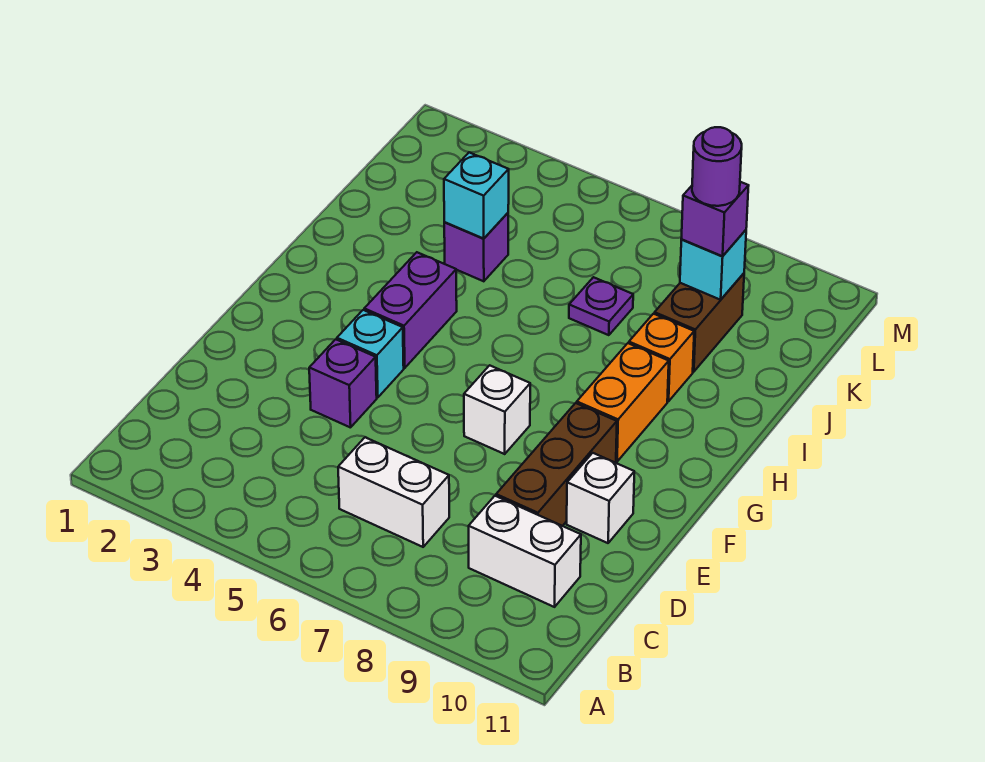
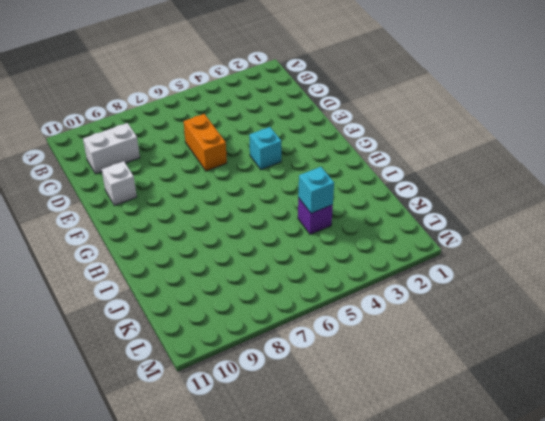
orange 1x2 brick [184,114,227,171] -> orange 1x2 brick moved to [577,343,669,462]
none -> white 1x2 brick [338,437,449,547]
none -> brown 1x3 brick [496,403,617,526]
none -> purple 1x1 brick [309,339,377,428]

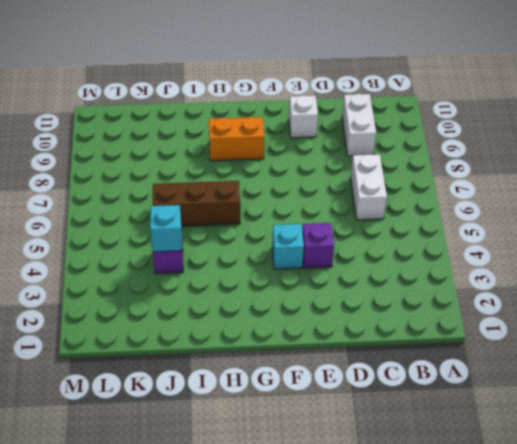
brown 1x3 brick [153,181,240,226] -> brown 1x3 brick moved to [496,403,617,526]
none -> white 1x1 brick [464,365,530,454]
none -> purple 1x2 brick [364,252,457,368]
none -> orange 1x1 brick [629,314,694,401]

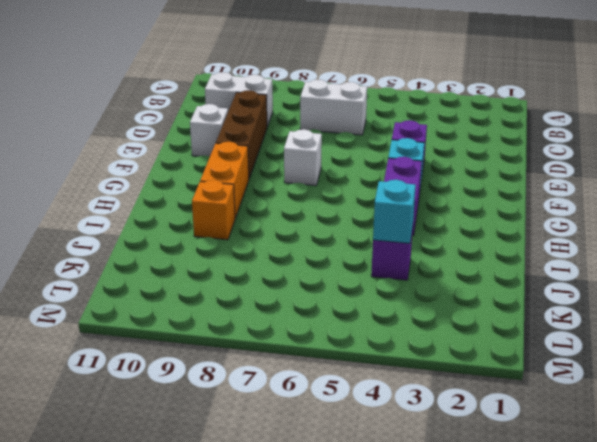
none -> purple 1x1 plate [569,277,633,335]
none -> brown 1x2 brick [655,273,744,372]
none -> cyan 1x1 brick [680,230,746,300]

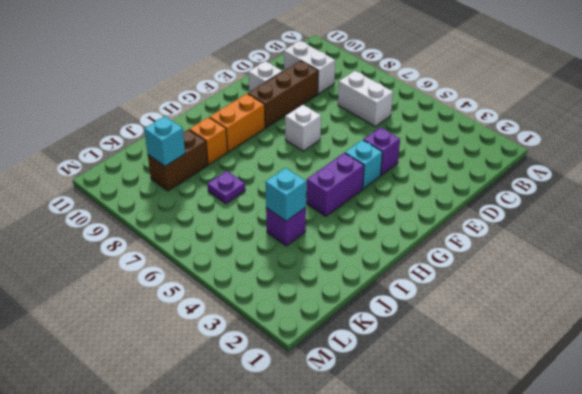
none -> purple 1x1 brick [681,182,749,256]
none -> purple 1x1 round brick [692,127,742,206]

